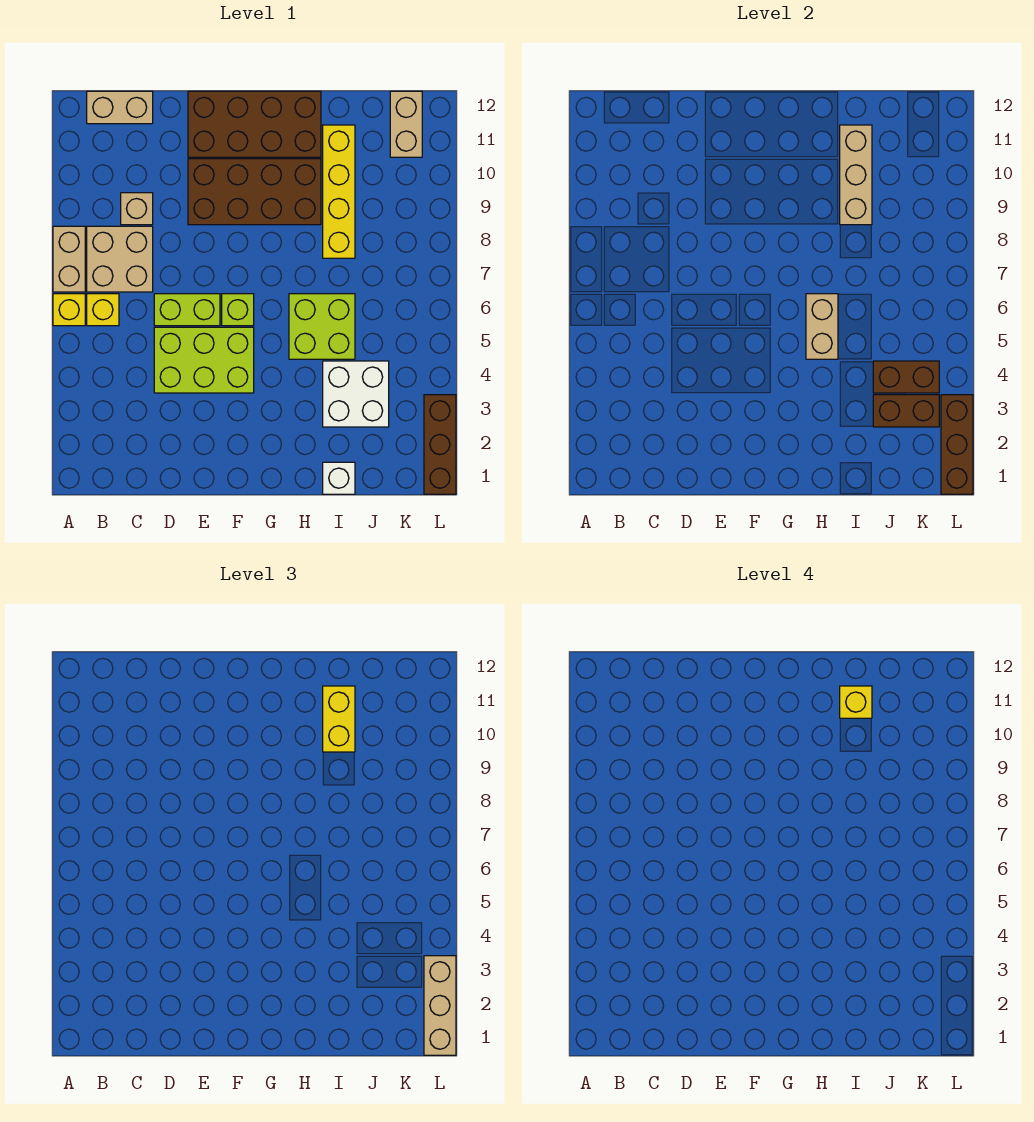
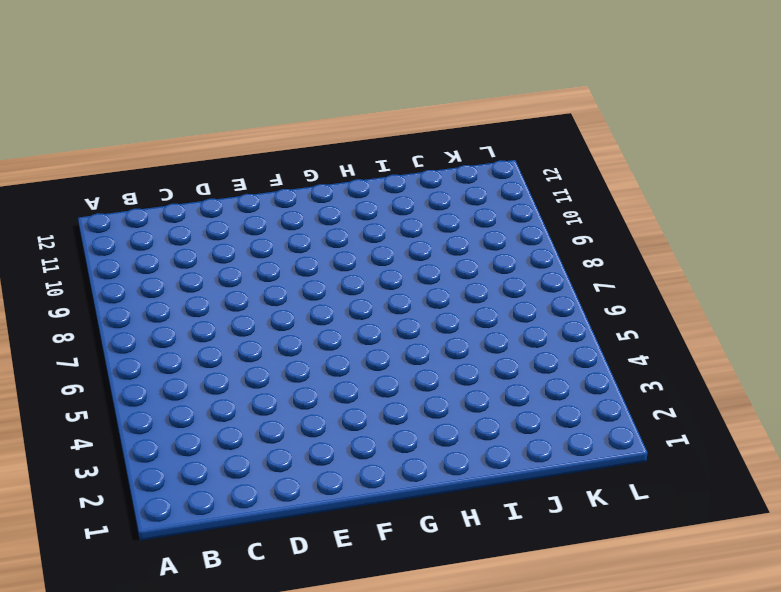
none -> yellow 1x1 brick [53,294,85,326]
none -> tan 1x2 brick [53,226,85,292]
none -> yellow 1x1 brick [87,294,119,326]

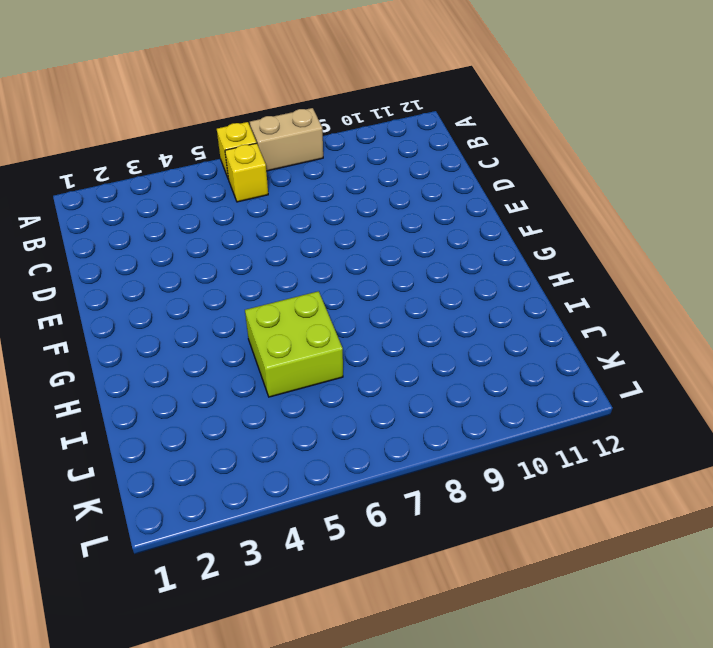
none -> tan 2x2 brick [87,226,153,292]
none -> tan 1x2 brick [87,91,153,124]
none -> tan 1x1 brick [121,193,153,225]

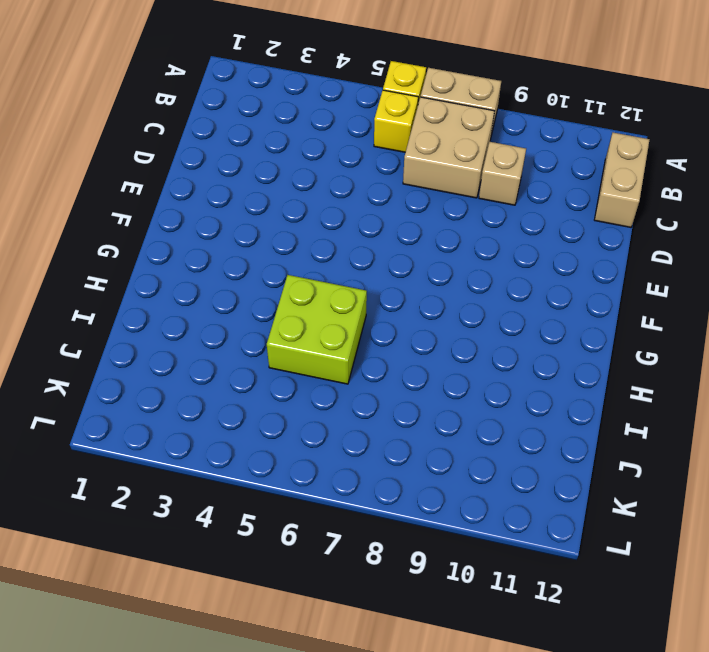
none -> lime 2x3 brick [154,327,254,393]
none -> lime 1x2 brick [154,294,220,326]
none -> brown 2x4 brick [188,159,321,225]

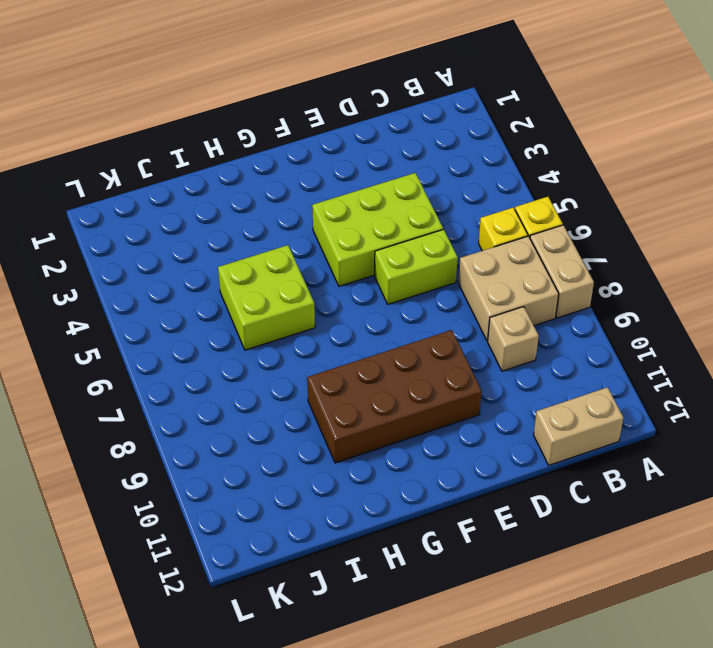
none -> brown 2x4 brick [188,91,321,157]
none -> lime 1x1 brick [222,294,254,326]
none -> white 1x1 brick [323,462,355,494]

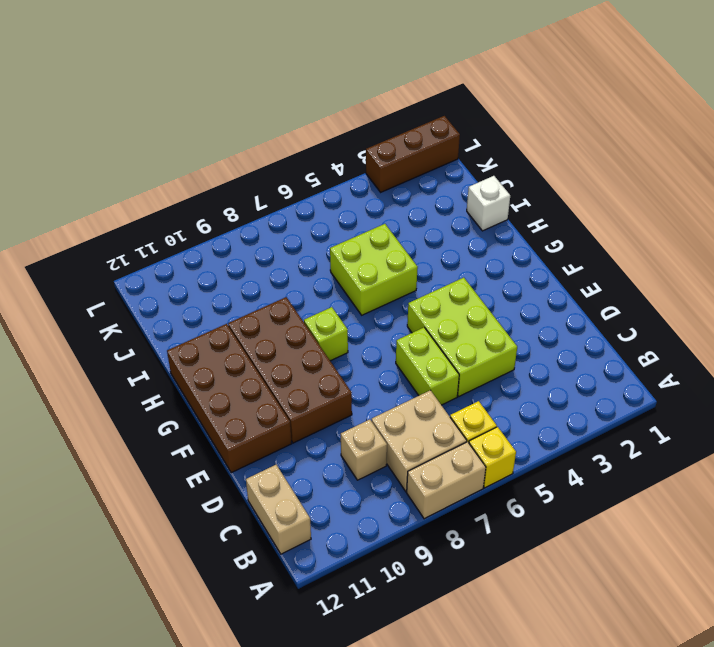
lime 1x1 brick [304,307,348,361] -> lime 1x1 brick moved to [222,294,254,326]
none -> white 2x2 brick [323,361,389,427]
none -> yellow 1x4 brick [323,125,355,258]
none -> tan 1x2 brick [390,91,422,157]

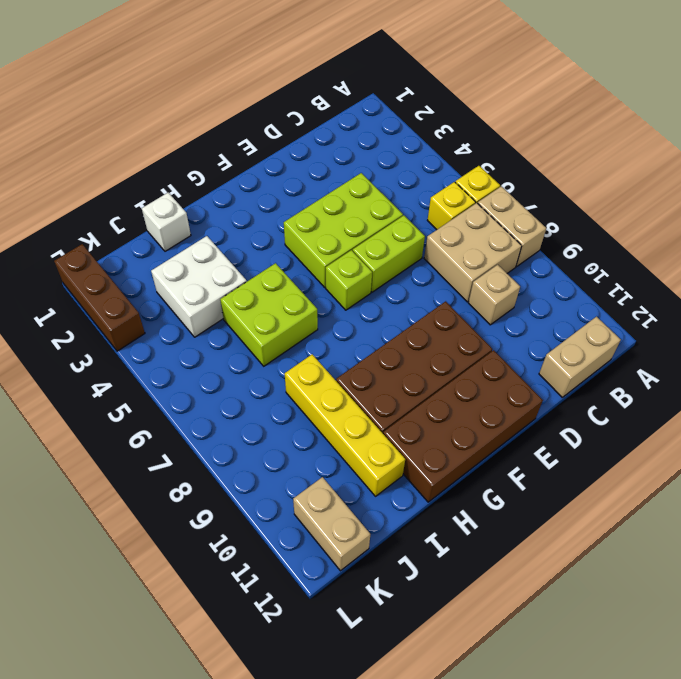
none -> tan 1x2 brick [806,294,838,359]
none -> tan 1x3 brick [840,125,872,225]
none -> brown 1x2 brick [873,395,939,427]

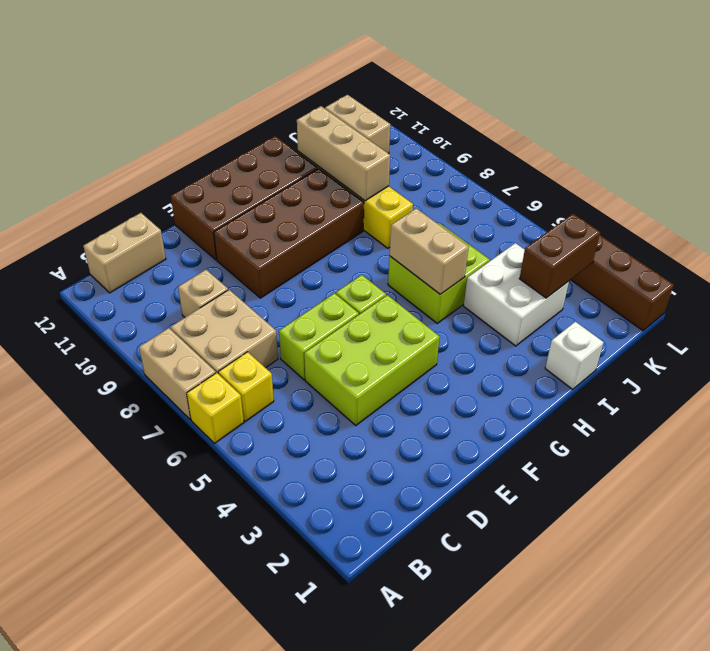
none -> brown 1x2 brick [873,361,939,393]
none -> brown 1x3 brick [941,395,973,494]
none -> yellow 1x2 brick [323,686,355,752]

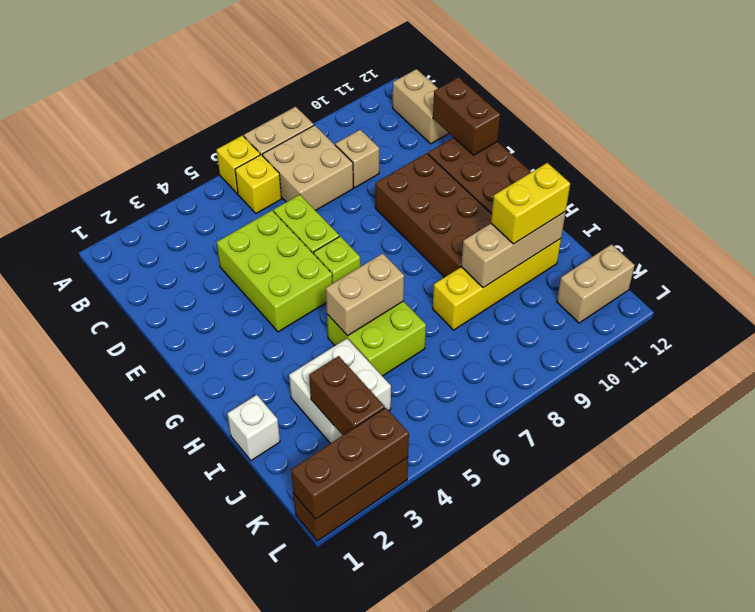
brown 1x2 brick [433,77,500,155] -> brown 1x2 brick moved to [873,361,939,393]
none -> tan 1x3 brick [424,956,456,1055]
none -> yellow 1x1 brick [840,686,872,718]

